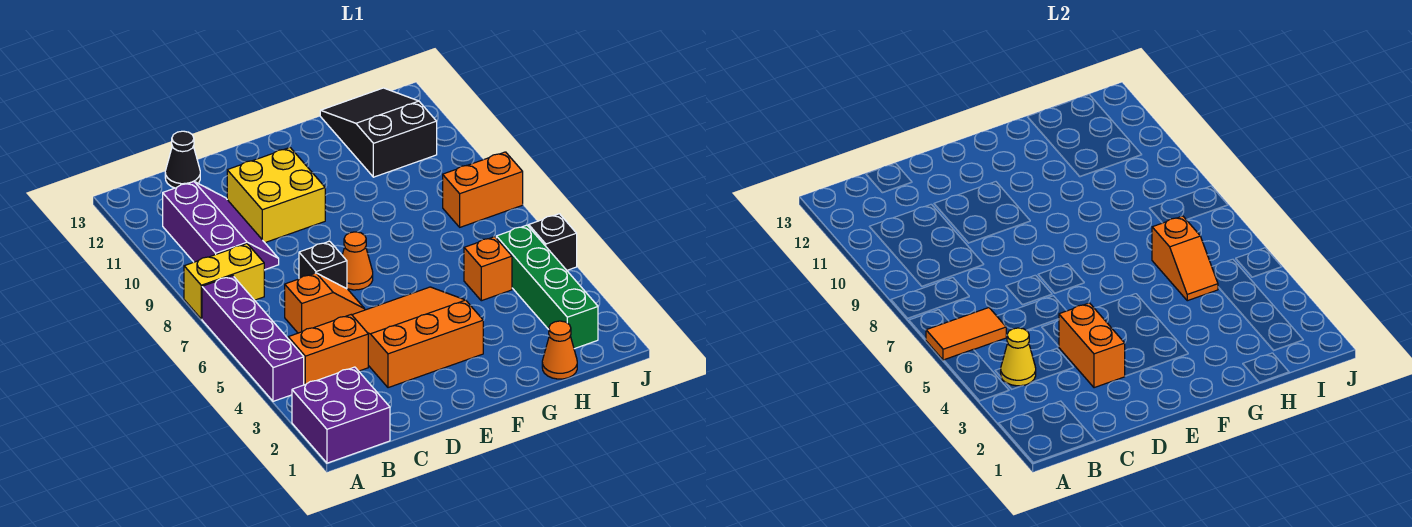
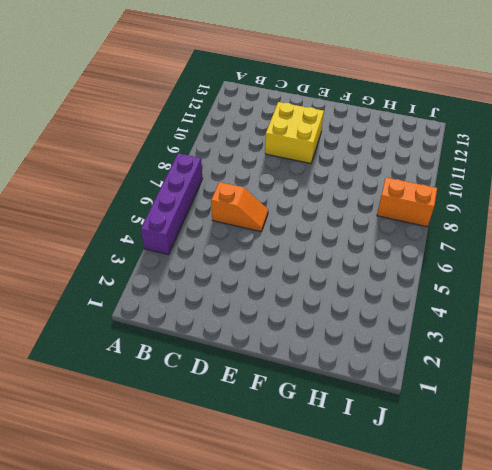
none -> purple 2x2 brick [292,367,390,463]
none -> yellow 1x2 brick [184,244,264,319]
none -> orange 1x2 brick [288,315,368,385]

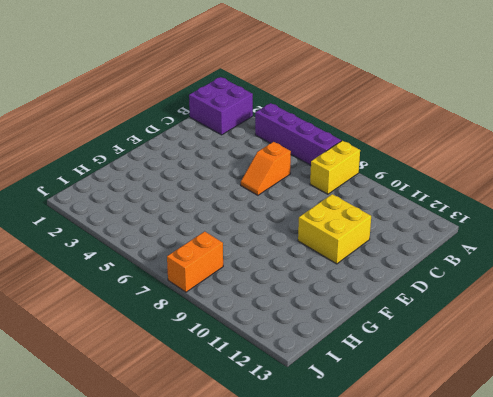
none -> orange 1x2 brick [288,315,368,385]
none -> purple 2x3 slope [163,182,279,270]
none -> black 1x1 cone [165,131,200,188]

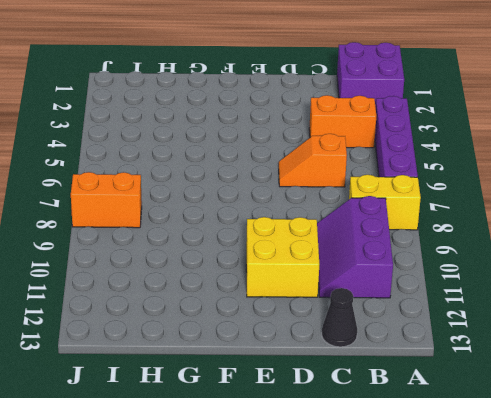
none -> orange 3x3 slope [352,287,483,388]
none -> black 1x1 brick [299,241,347,289]
none -> orange 1x1 cone [342,232,373,290]

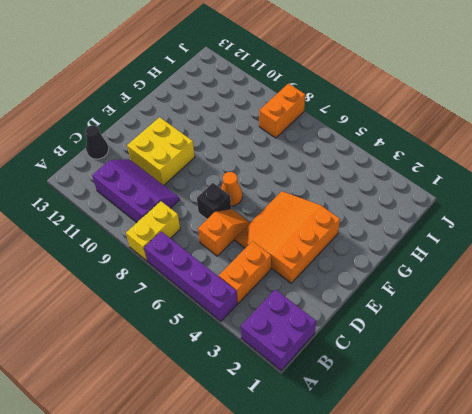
none -> orange 1x1 cone [542,321,577,379]
none -> orange 1x1 brick [464,237,512,301]
none -> black 2x3 slope [320,88,437,177]

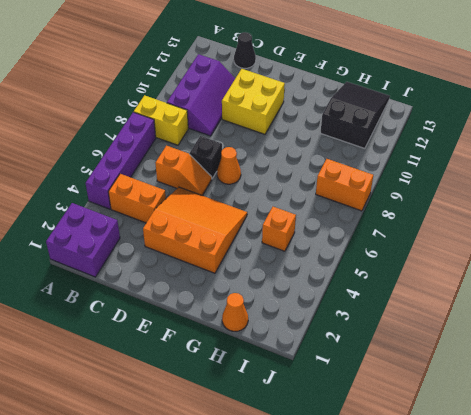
none -> green 1x4 brick [496,225,598,349]
none -> black 1x1 brick [529,214,577,270]
none -> orange 1x2 tile [926,308,1006,360]

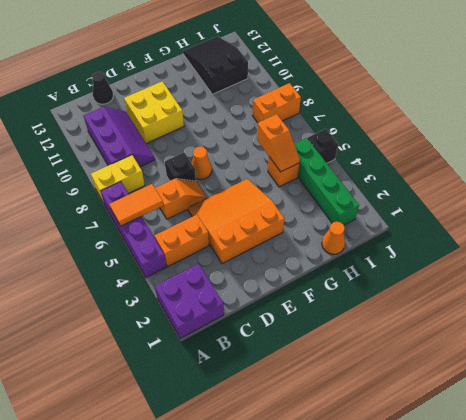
none -> yellow 1x1 cone [1001,328,1036,386]
none -> orange 1x2 brick [1059,303,1125,388]

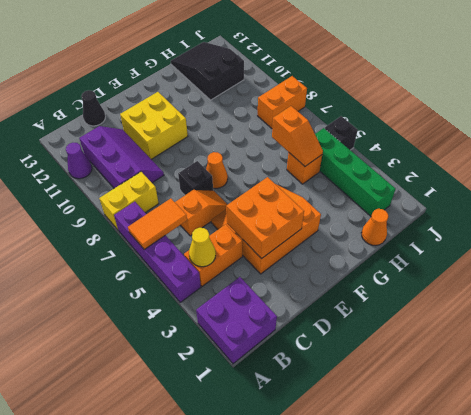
purple 1x1 cone [66,142,92,179] -> none
orange 2x2 brick [226,177,304,259] -> orange 1x2 brick [1059,303,1125,388]

